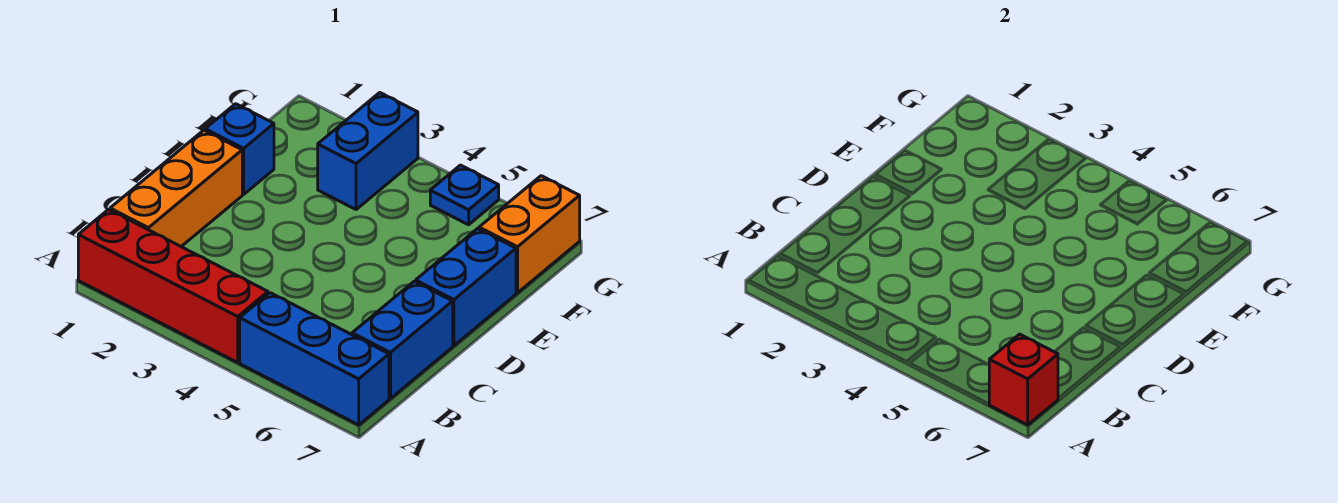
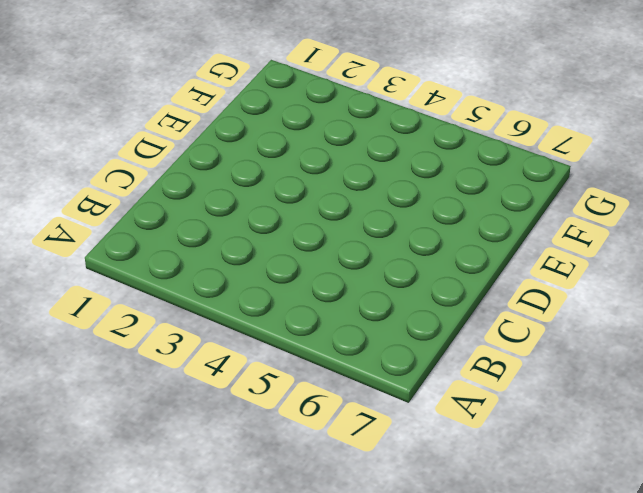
none -> red 1x4 brick [78,209,268,362]
none -> blue 1x3 brick [240,293,389,425]

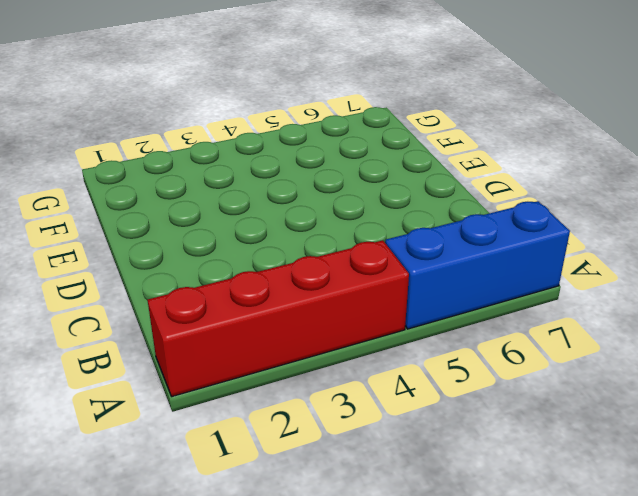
none -> orange 1x3 brick [110,130,242,246]
none -> blue 1x2 brick [352,281,453,399]

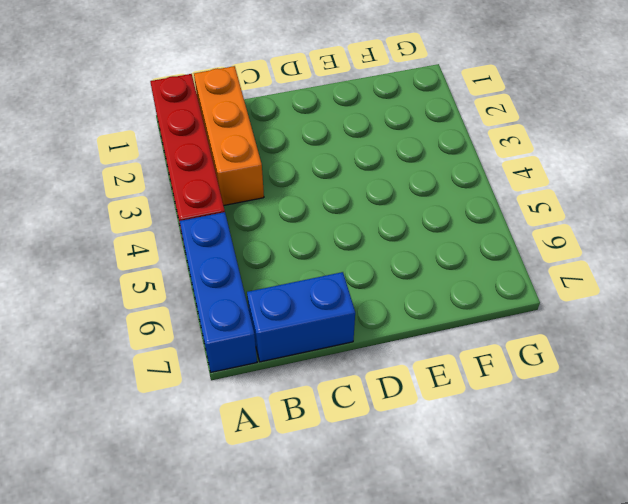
orange 1x3 brick [194,66,264,206] -> orange 1x3 brick turned to [110,130,242,246]
none -> blue 1x2 brick [416,229,516,346]
none -> blue 1x1 brick [205,104,274,194]

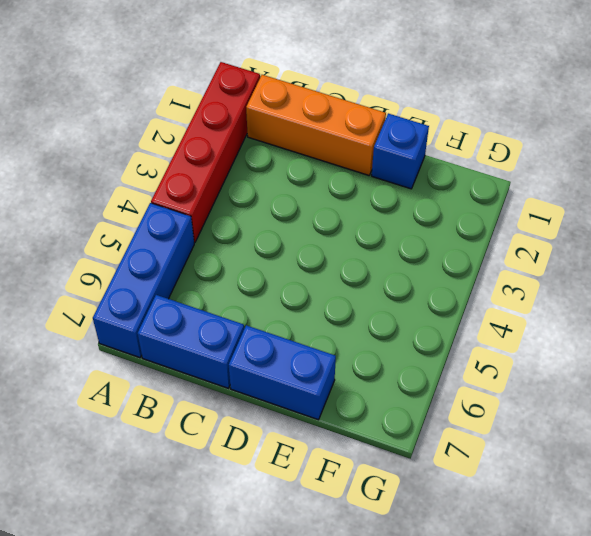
none -> blue 1x2 brick [318,93,418,210]
none -> orange 1x2 brick [479,176,580,293]

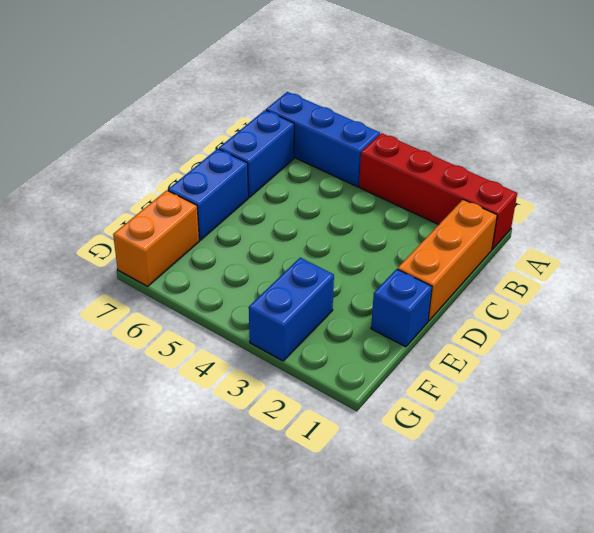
none -> blue 1x1 plate [430,165,499,225]
none -> red 1x1 brick [989,334,1058,425]

